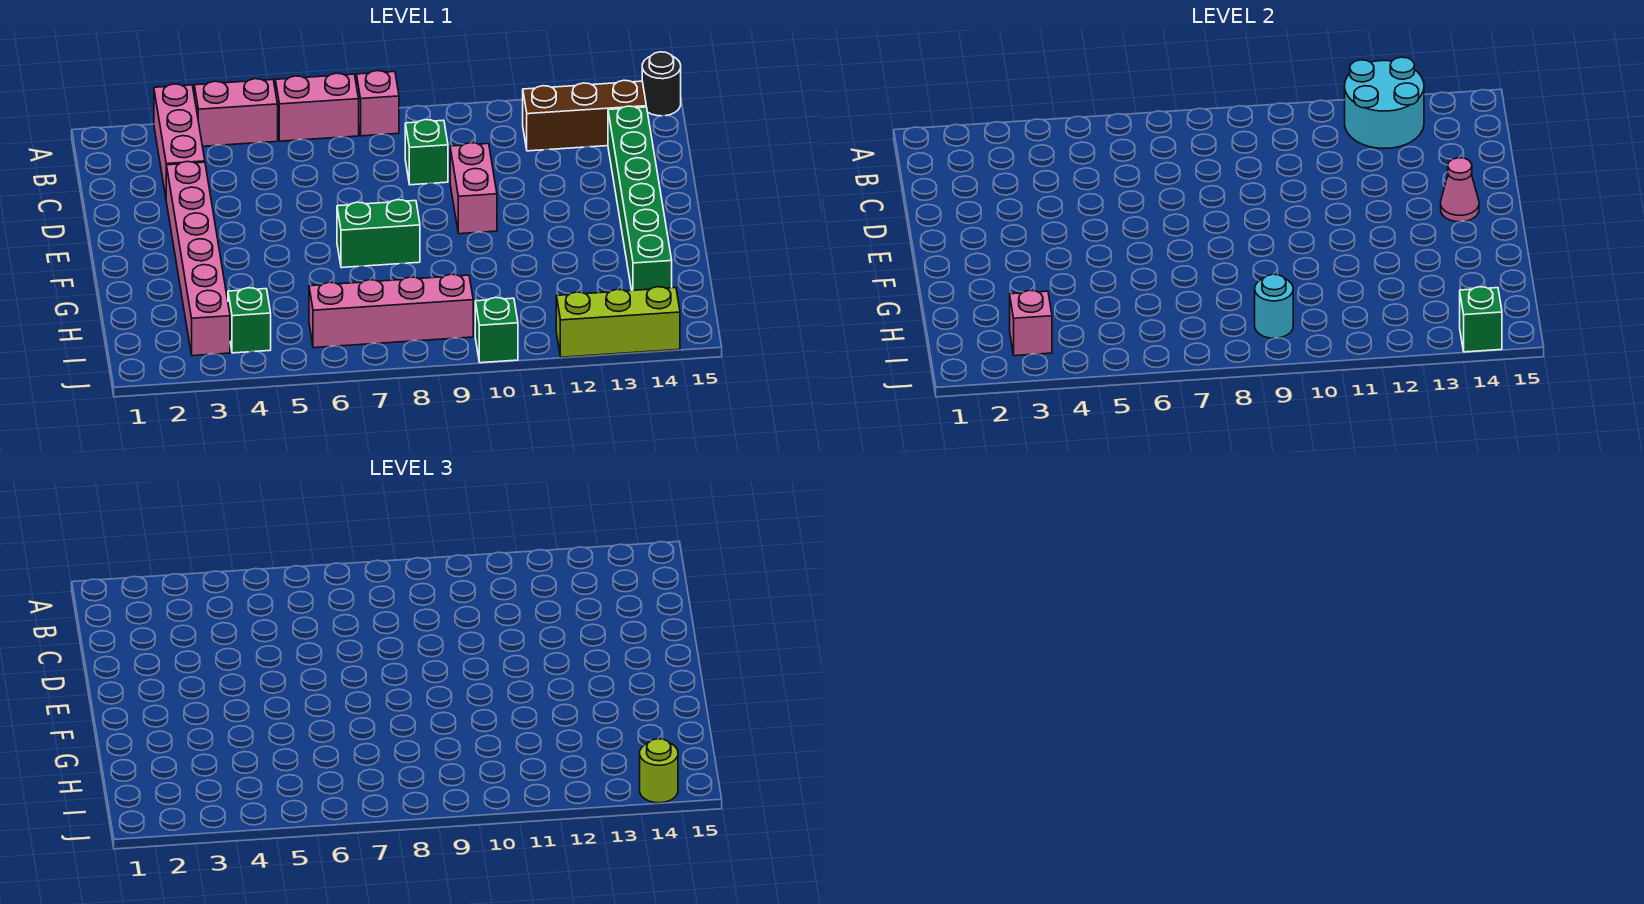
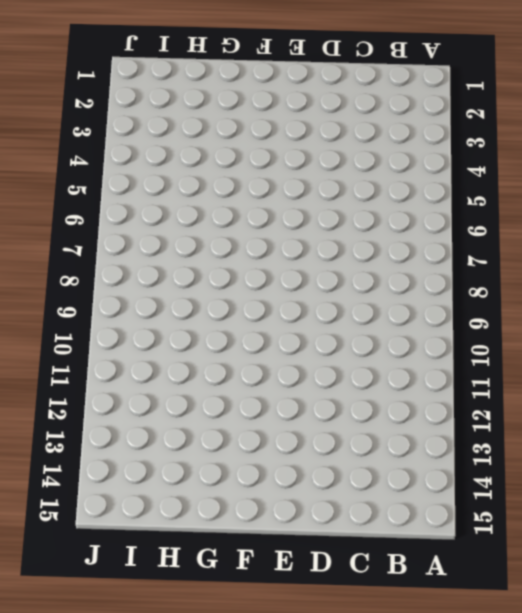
none -> pink 1x3 brick [154,84,205,196]
none -> pink 1x2 brick [194,79,278,146]
none -> pink 1x2 brick [275,73,359,141]

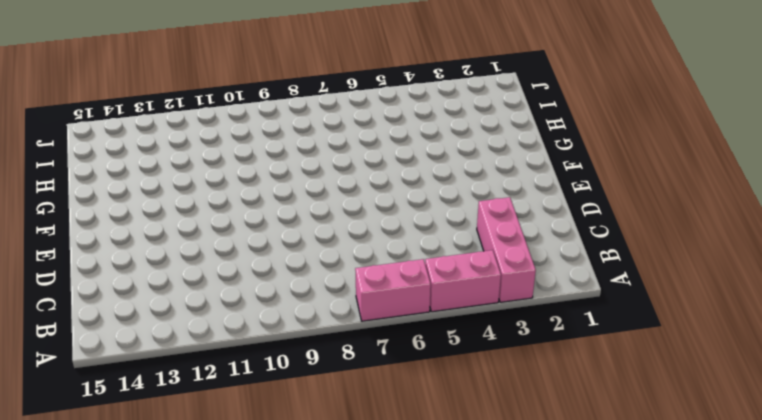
none -> pink 1x1 brick [356,71,399,136]
none -> black 1x1 round brick [642,52,681,116]
none -> brown 1x3 brick [523,80,646,151]

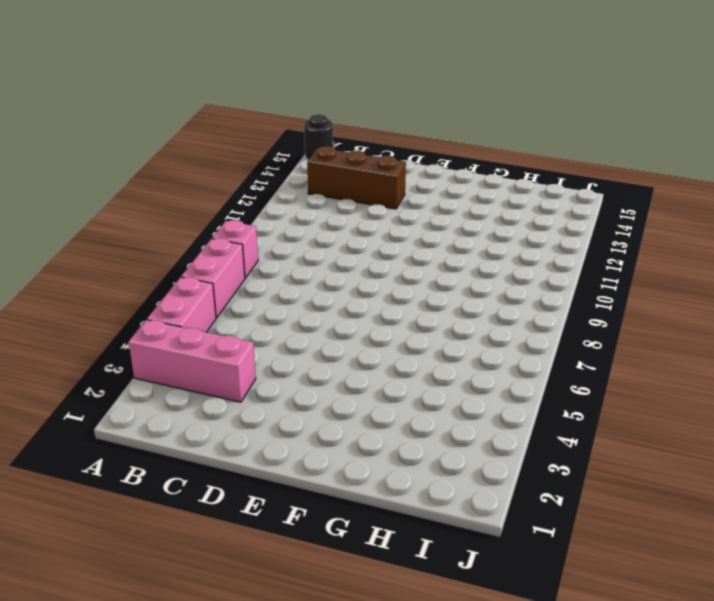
brown 1x3 brick [307,146,406,209] -> brown 1x3 brick turned to [523,80,646,151]
none -> green 1x1 brick [405,120,448,185]
none -> green 1x6 brick [608,106,672,290]
none -> pink 1x6 brick [166,161,230,356]

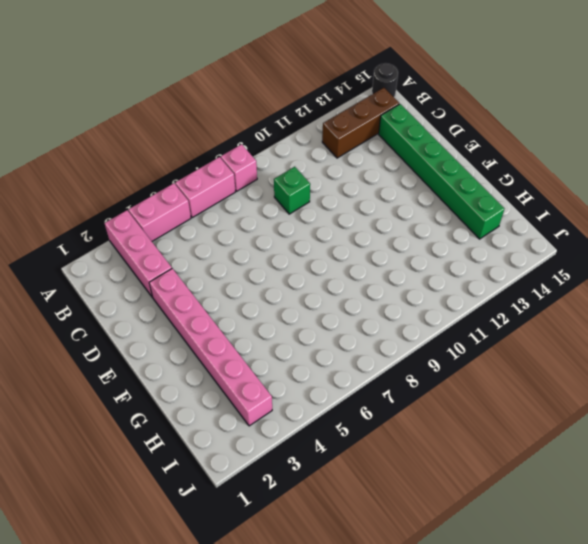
none -> pink 1x2 brick [450,143,497,234]
none -> green 1x2 brick [337,200,420,268]
none -> green 1x1 brick [228,288,271,353]

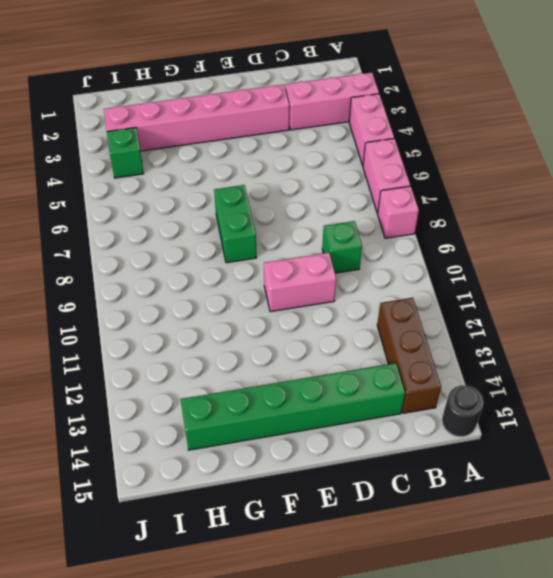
none -> pink 1x4 brick [309,274,473,348]
none -> green 1x1 brick [475,297,518,363]
none -> lime 1x3 brick [556,287,680,357]

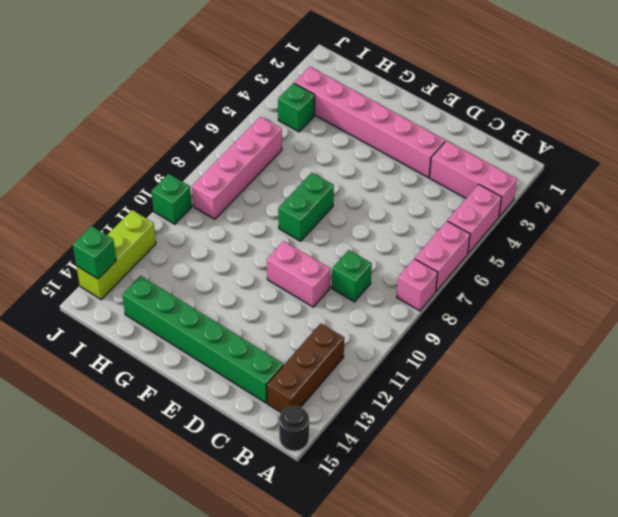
none -> cyan 2x2 round brick [1345,57,1424,149]
none -> pink 1x1 cone [1441,158,1479,222]
none -> pink 1x1 brick [1010,290,1052,356]

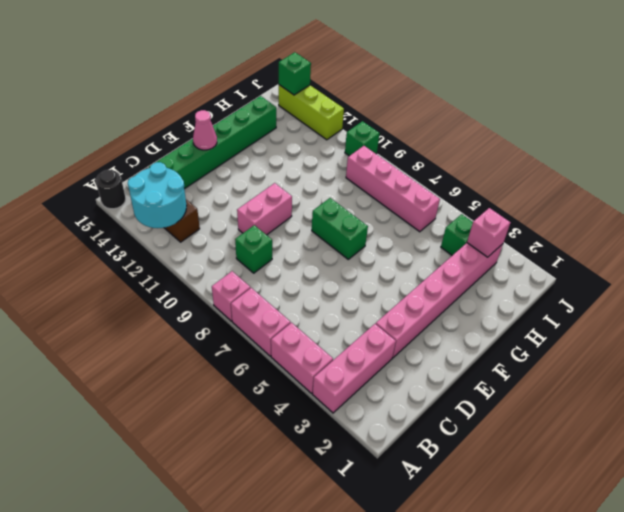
none -> cyan 1x1 round brick [1255,274,1293,338]
none -> lime 1x1 round brick [640,739,678,803]

